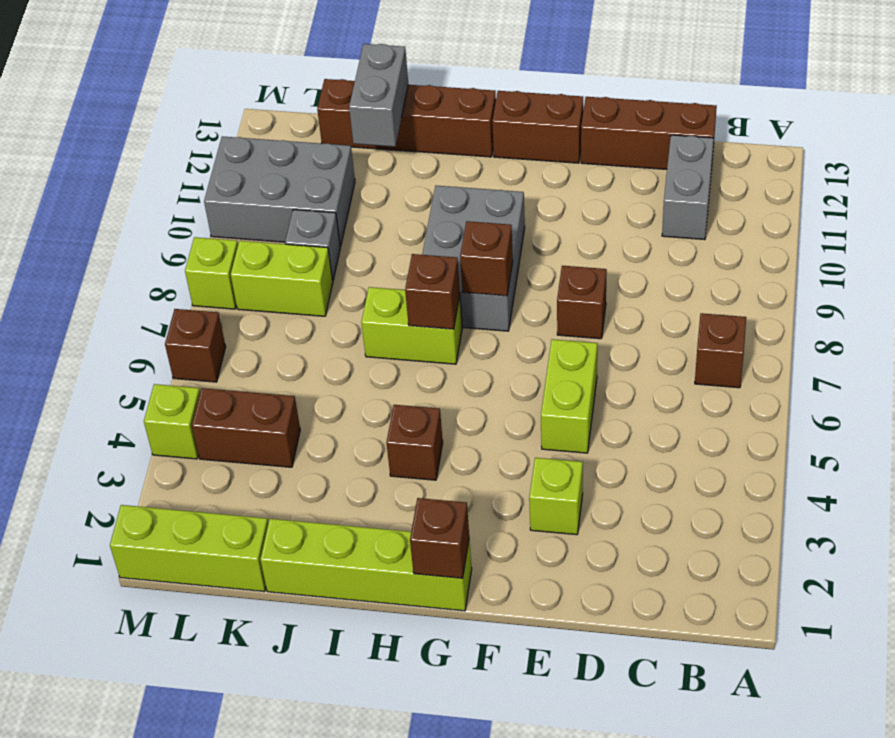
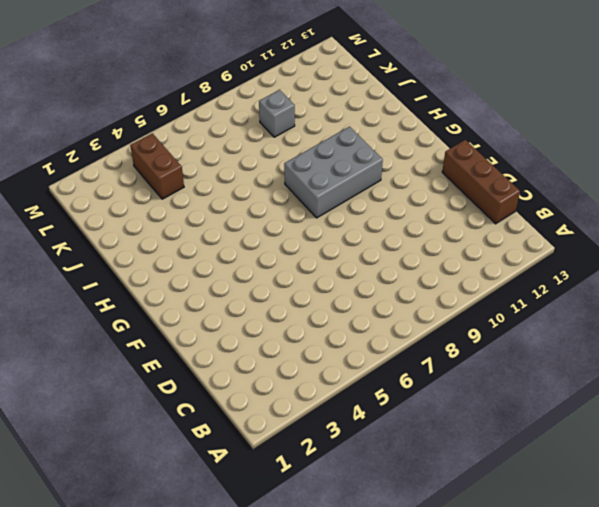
none -> brown 1x1 brick [695,313,746,388]
none -> grey 1x2 brick [662,135,714,240]
none -> lime 1x1 brick [529,458,583,535]

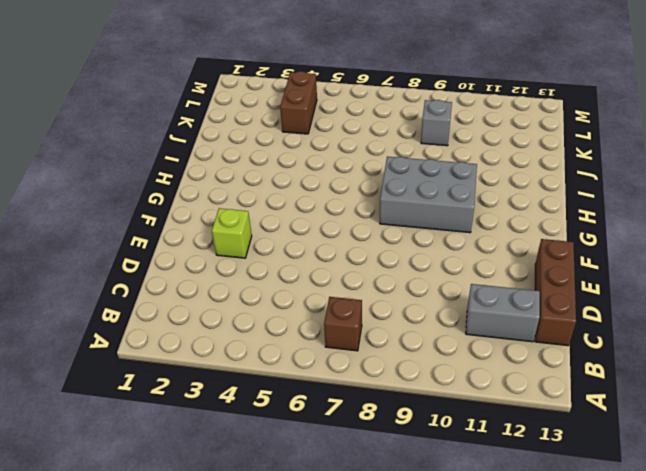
none -> lime 1x2 brick [541,339,597,453]
none -> brown 1x1 brick [557,266,607,339]
none -> brown 1x2 brick [492,91,583,163]

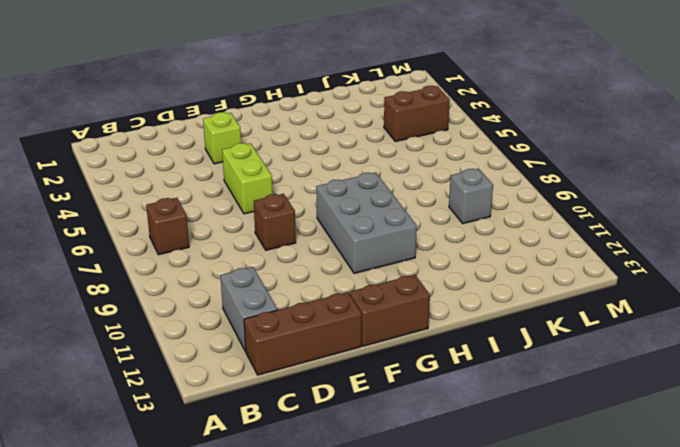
none -> lime 1x4 brick [260,519,472,611]
none -> brown 1x1 brick [386,405,443,480]
none -> lime 1x2 brick [361,287,462,364]

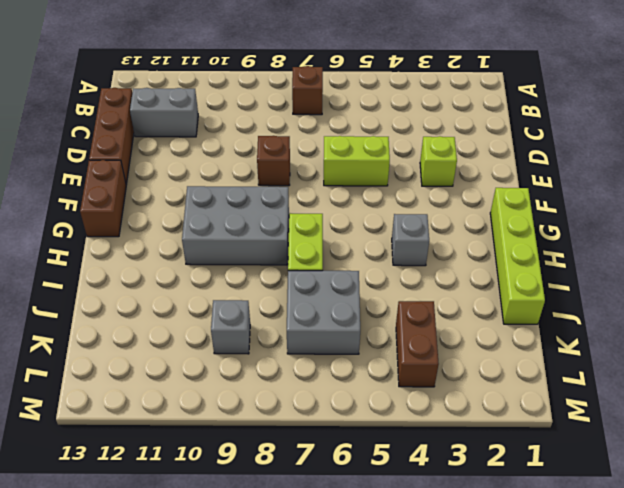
grey 1x1 brick [392,214,429,266] -> brown 1x1 brick [386,405,443,480]
grey 2x2 brick [287,271,360,354] -> none
none -> brown 1x4 brick [317,79,496,157]
none -> lime 1x3 brick [110,505,268,592]
none -> lime 1x2 brick [231,241,333,316]

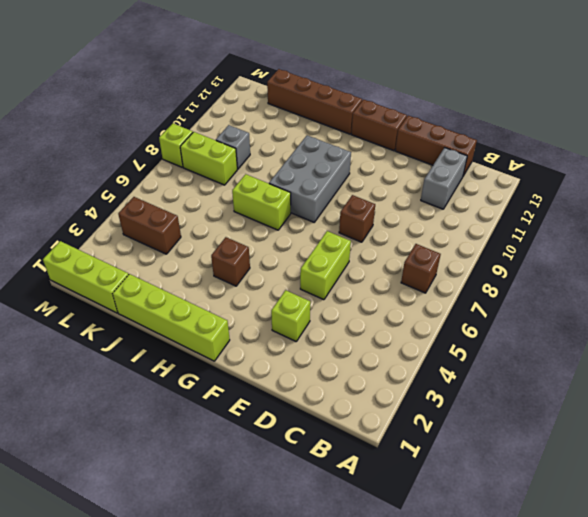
none -> grey 2x3 brick [204,136,355,246]
none -> lime 1x1 brick [144,384,200,459]
none -> brown 1x1 brick [165,309,226,382]

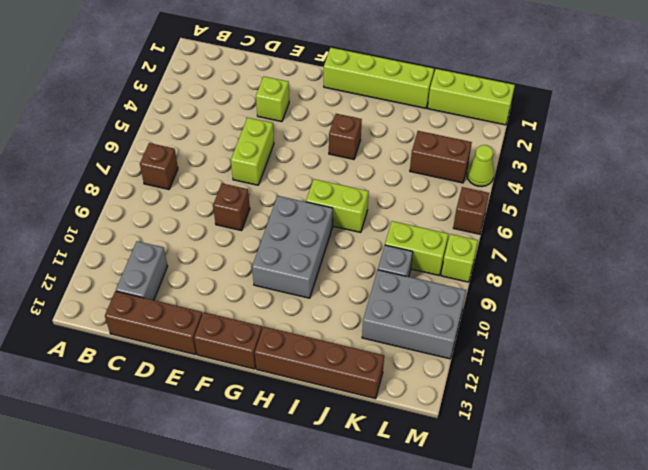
lime 1x1 cone [467,145,494,187] -> lime 1x1 brick [144,384,200,459]
none -> brown 1x1 brick [410,498,469,578]
none -> brown 1x1 brick [460,221,513,296]
none -> brown 1x1 brick [405,254,460,329]

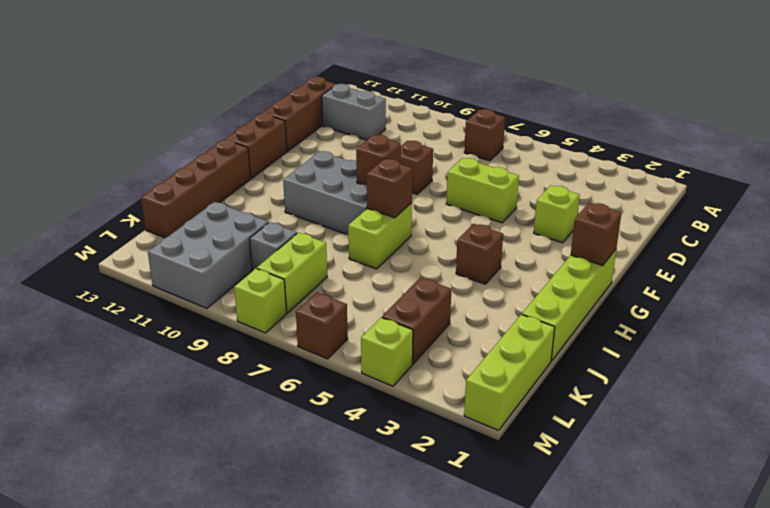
none -> grey 1x2 brick [349,44,408,147]

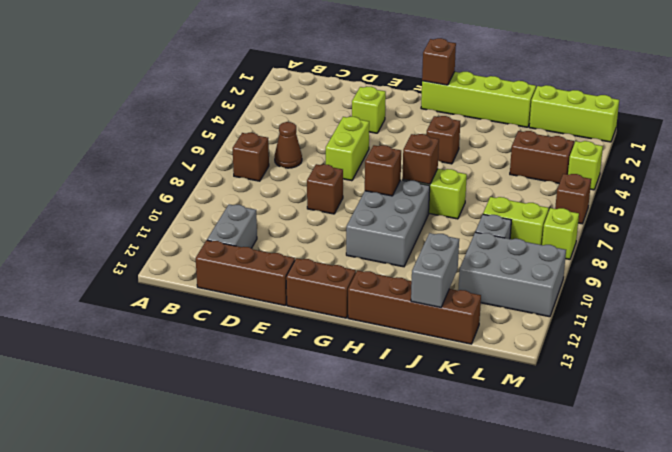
brown 1x1 cone [275,122,302,168] -> none

